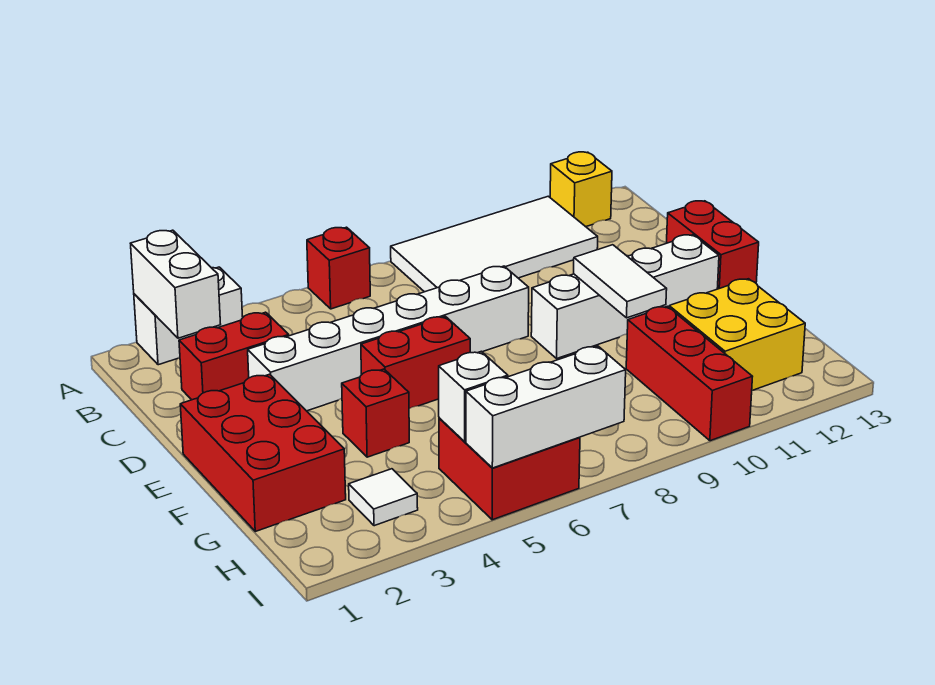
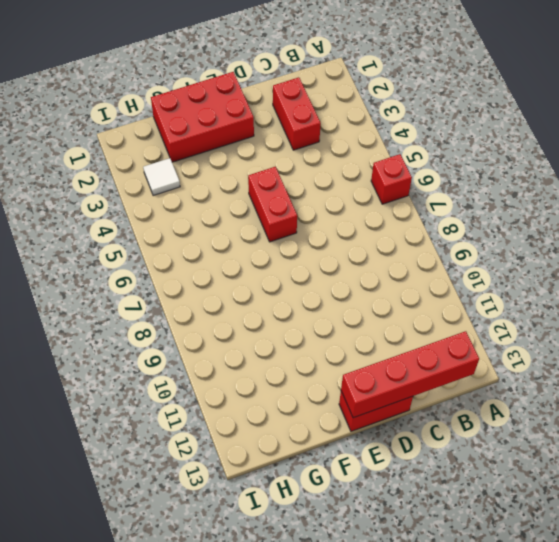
red 1x4 brick [341,331,479,418] -> none
none -> white 1x2 brick [134,267,243,365]
none -> white 2x4 tile [391,196,598,292]
none -> yellow 1x1 brick [550,152,612,227]

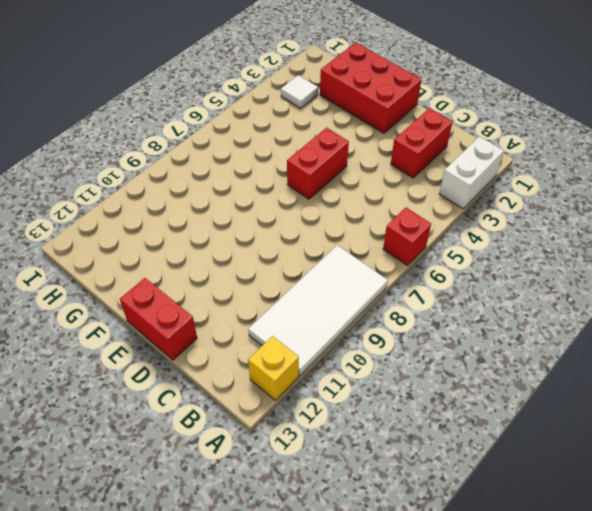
none -> white 1x6 brick [248,266,529,411]
none -> white 1x4 brick [531,235,719,358]
none -> red 1x1 brick [342,369,409,457]

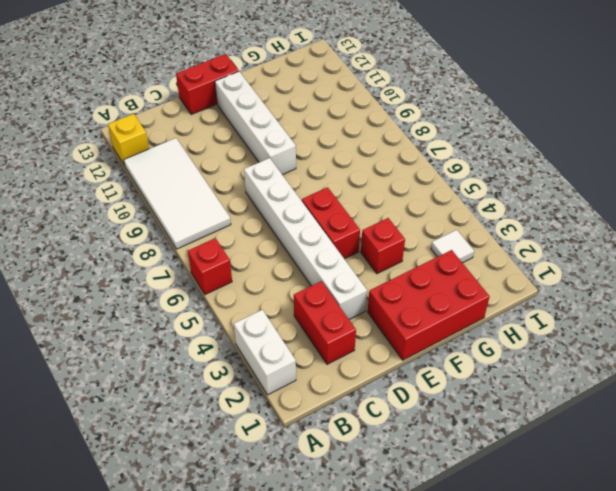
none -> red 1x3 brick [626,306,753,441]
none -> yellow 2x2 brick [669,279,805,390]
none -> red 2x2 brick [439,418,580,520]

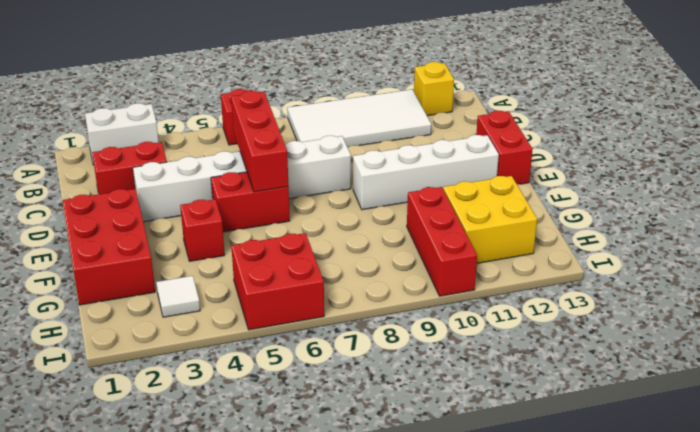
red 1x3 brick [231,91,288,192] -> none
none -> white 1x2 brick [131,230,221,338]
none -> white 1x2 tile [574,245,667,318]
none -> white 1x1 brick [439,351,508,442]

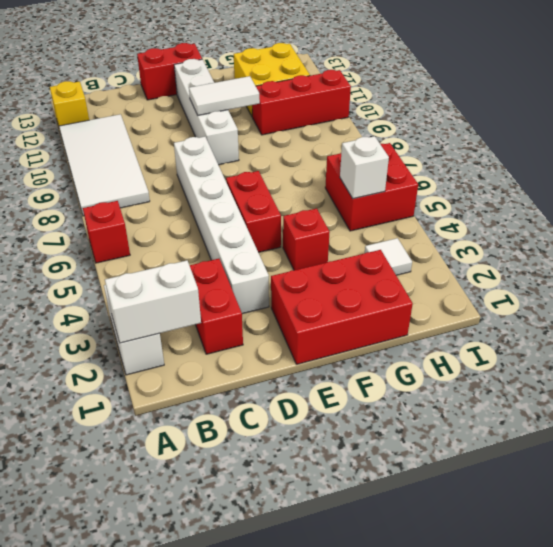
none -> white 1x3 brick [466,346,626,468]

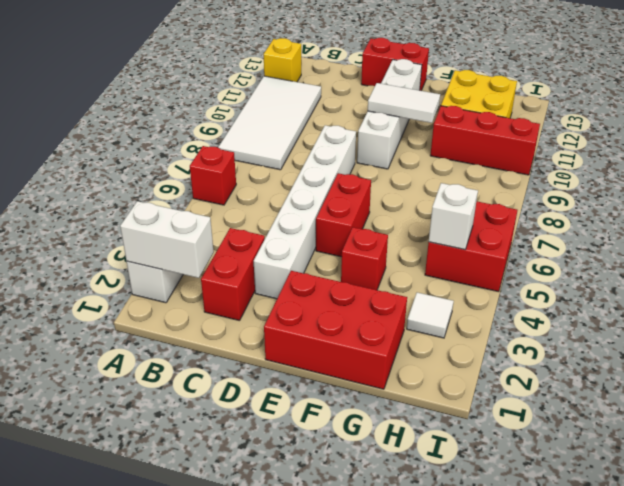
none -> white 1x3 brick [466,346,626,468]

